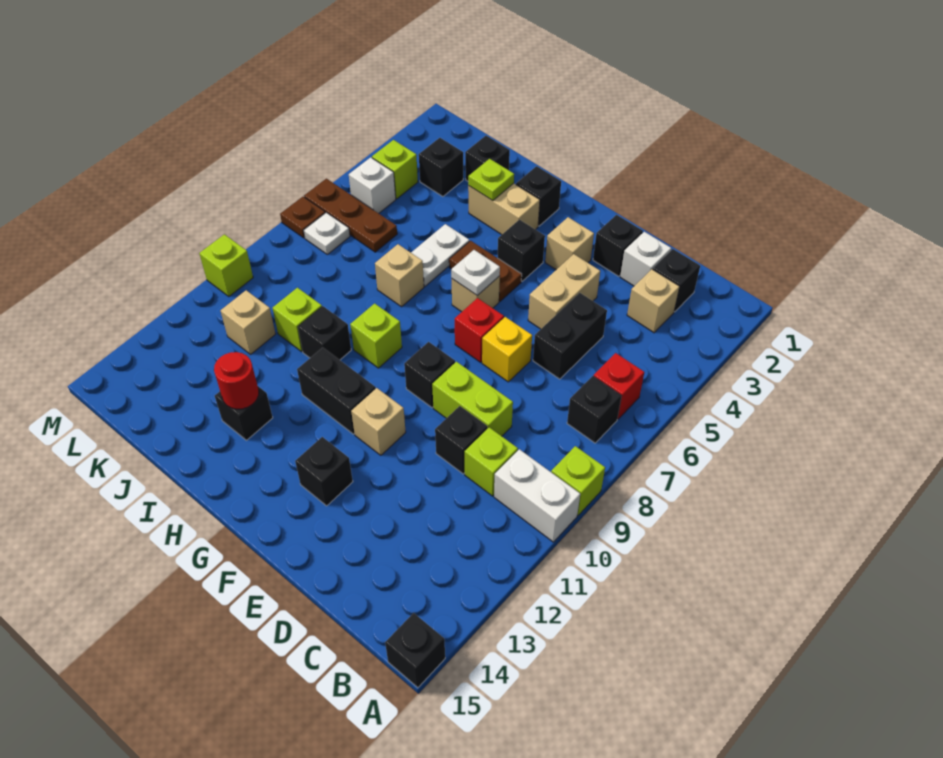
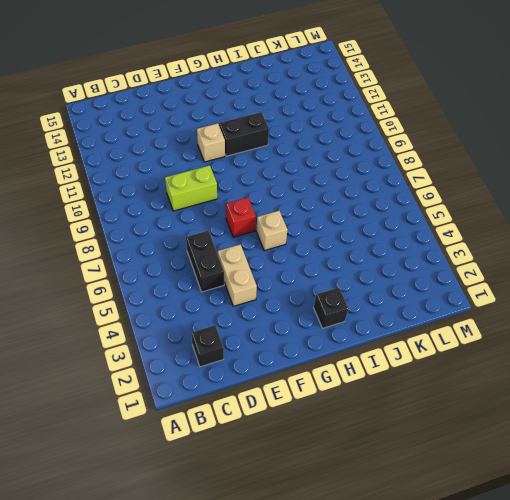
none -> lime 1x1 brick [551,446,605,515]
none -> white 1x2 brick [494,449,580,542]
none -> black 1x1 brick [385,613,445,688]
none -> red 1x1 brick [594,353,644,419]

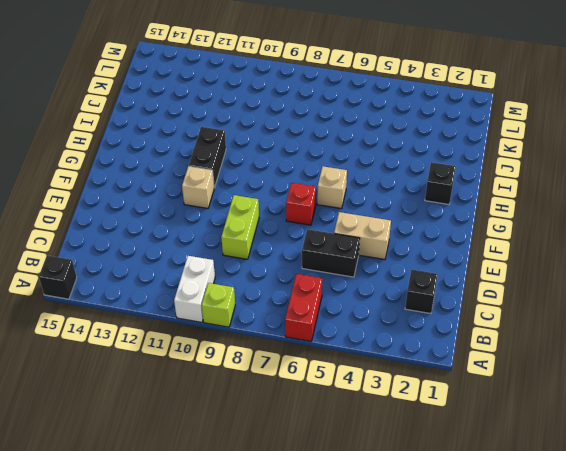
red 1x2 brick [285,274,322,341] -> red 1x1 brick [594,353,644,419]
none -> black 1x1 brick [567,376,621,443]
none -> tan 1x1 brick [627,269,680,333]
none -> lime 1x1 brick [465,427,518,496]
none -> white 1x1 brick [620,232,671,286]

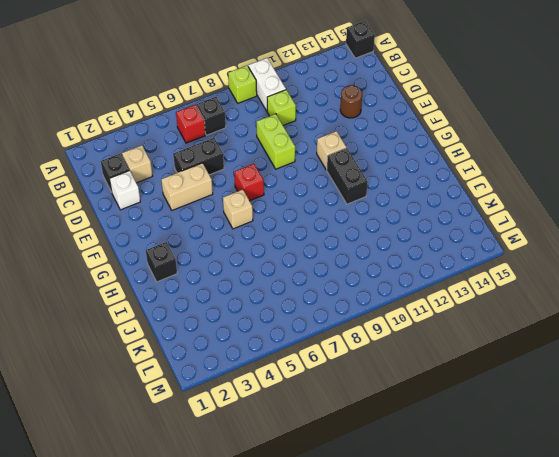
brown 1x1 round brick [340,85,362,118] -> none
none -> black 1x1 brick [435,406,488,474]
none -> black 1x1 brick [593,215,643,276]
none -> yellow 1x1 brick [482,317,532,382]
none -> tan 1x1 brick [545,217,594,270]

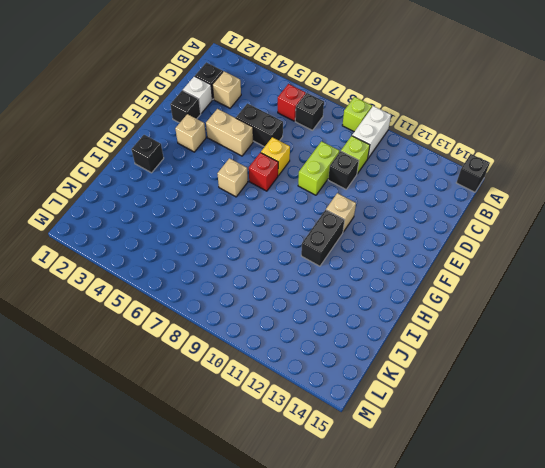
none -> black 1x1 brick [404,342,455,408]
none -> black 1x1 brick [295,437,353,506]
none -> black 1x1 brick [498,220,545,281]
none -> brown 1x2 plate [449,241,522,301]

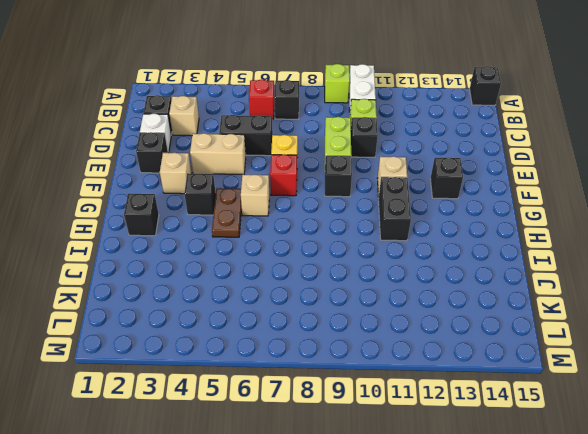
none -> tan 1x2 brick [468,183,540,235]
none -> lime 1x1 brick [350,303,402,368]
none -> white 1x2 plate [411,224,469,286]
none -> tan 1x1 brick [375,244,424,307]

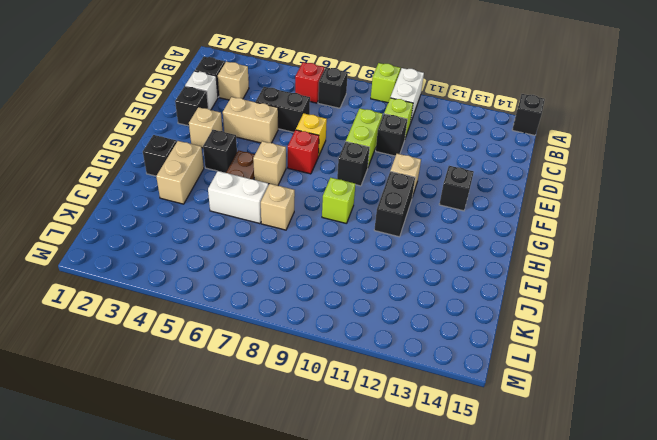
white 1x2 brick [208,171,268,224] -> white 1x2 plate [411,224,469,286]
none -> black 1x1 brick [298,306,351,360]
none -> black 1x1 brick [215,386,273,440]
none -> black 1x1 brick [465,136,510,181]
none -> lime 1x1 brick [273,288,322,352]

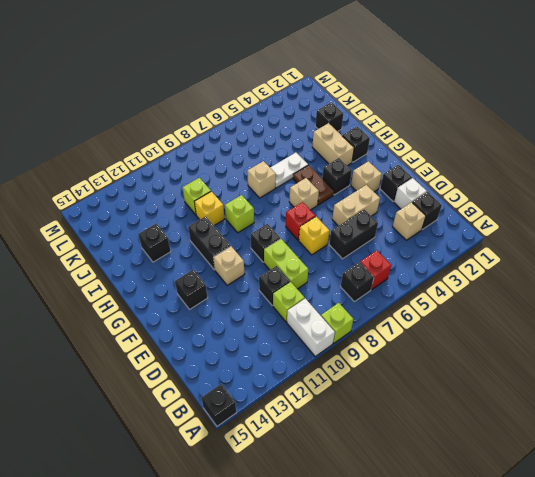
yellow 1x1 brick [194,191,224,225] -> black 1x1 brick [298,306,351,360]
none -> black 1x1 brick [419,138,463,197]
none -> brown 1x3 plate [304,179,397,252]
none -> tan 1x1 brick [221,290,276,354]
none -> lime 1x1 brick [372,140,418,199]

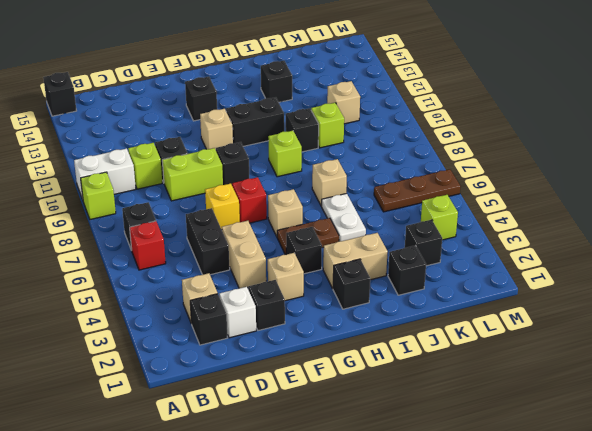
none -> white 1x1 brick [349,157,396,213]
none -> white 1x1 plate [304,212,350,254]
none -> brown 1x1 plate [280,197,325,238]
none -> lime 1x1 brick [199,234,253,297]

